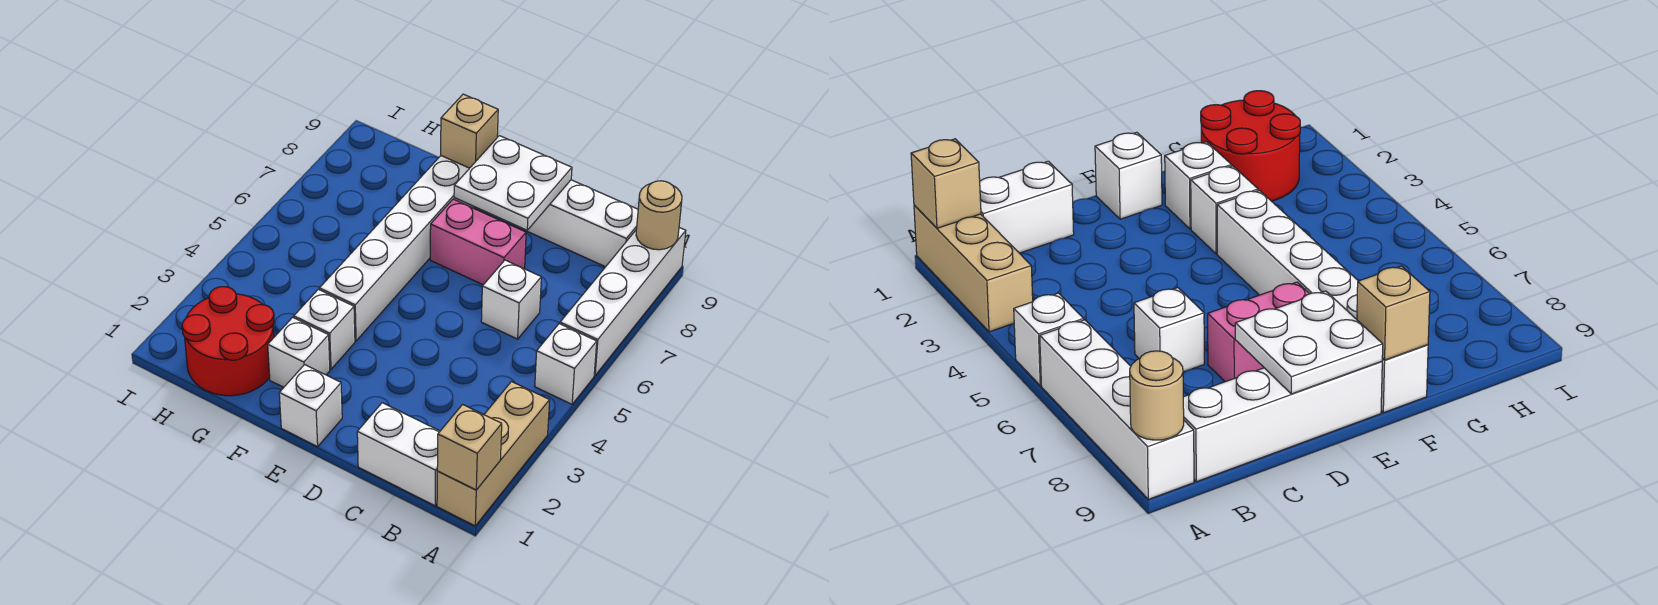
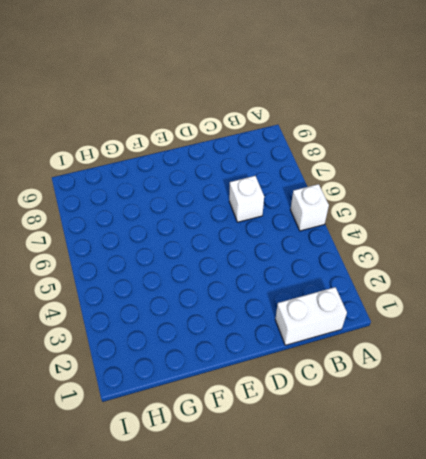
none -> tan 1x3 brick [437,382,550,526]
none -> white 1x4 brick [560,228,686,375]
none -> white 1x4 brick [477,180,638,267]

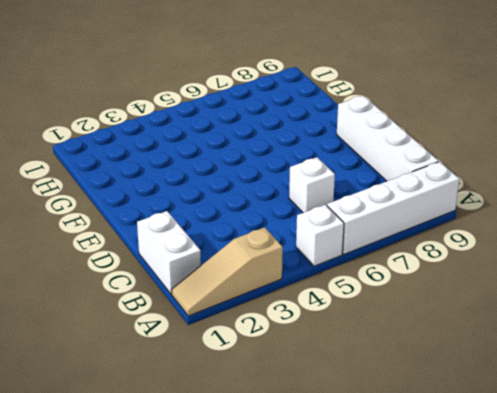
tan 1x3 slope [172,227,283,316] -> tan 1x3 brick [437,382,550,526]
none -> pink 1x2 brick [430,199,526,285]
none -> white 1x1 brick [279,365,342,447]
none -> white 1x1 brick [268,317,330,387]

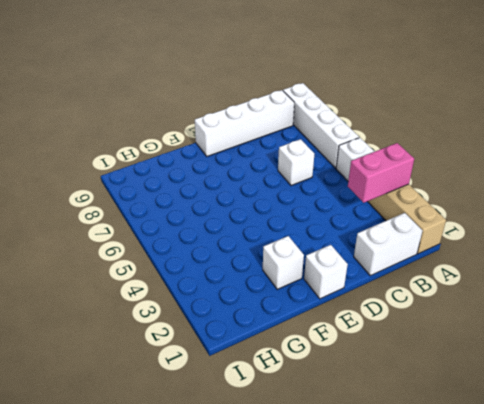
pink 1x2 brick [348,143,414,203] -> pink 1x2 brick moved to [430,199,526,285]
none -> white 1x1 brick [294,289,355,369]
none -> white 1x6 brick [319,156,475,341]
none -> red 2x2 round brick [182,287,274,396]

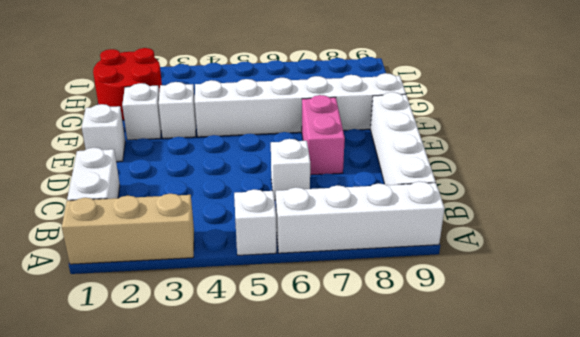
none -> tan 1x1 brick [437,405,502,490]
none -> tan 1x1 round brick [636,181,682,250]
none -> white 2x2 plate [454,136,572,230]

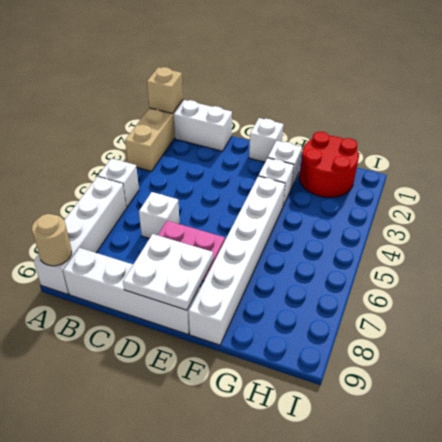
none -> tan 1x1 brick [441,94,498,168]

